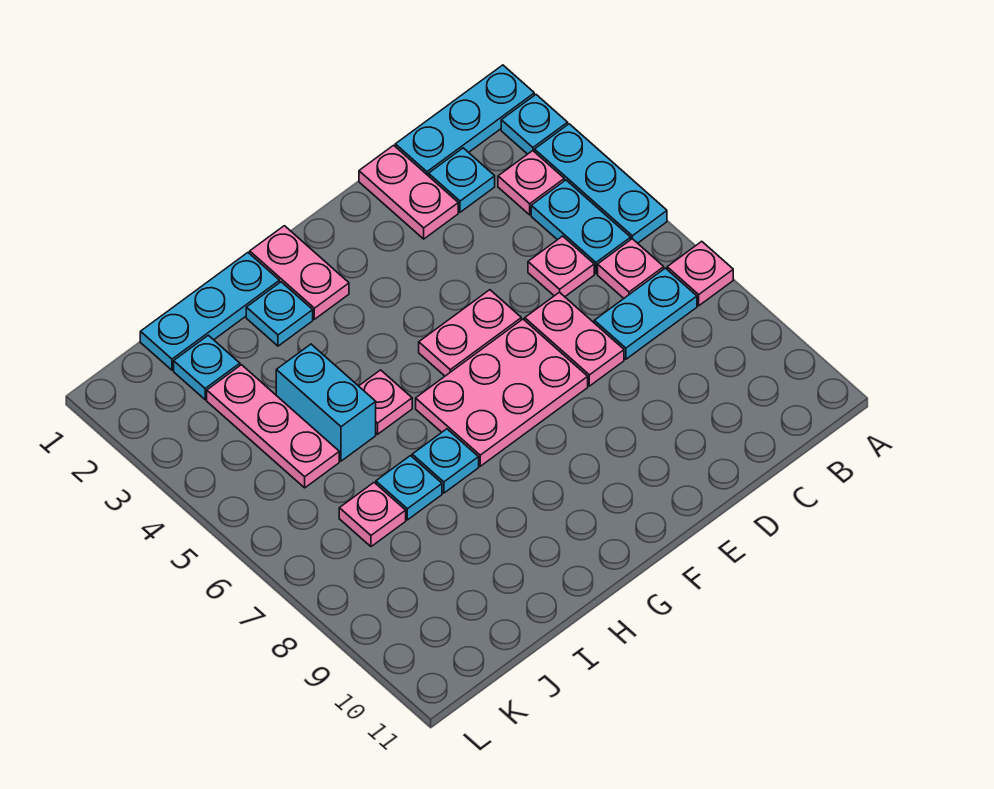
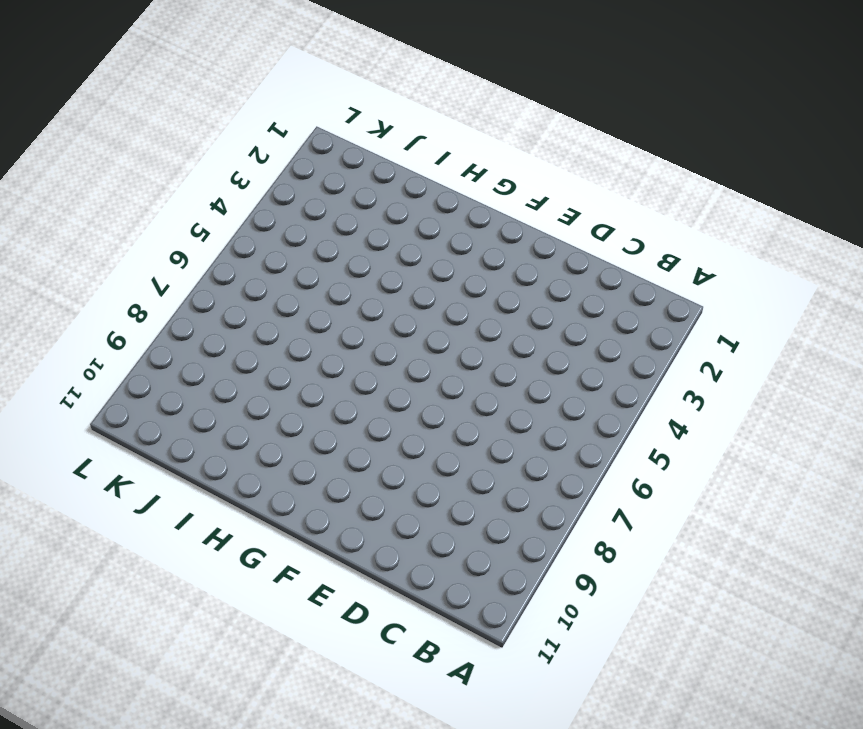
none -> cyan 1x3 plate [395,65,534,176]
none -> cyan 1x1 plate [501,95,568,154]
none -> cyan 1x3 plate [535,124,667,243]

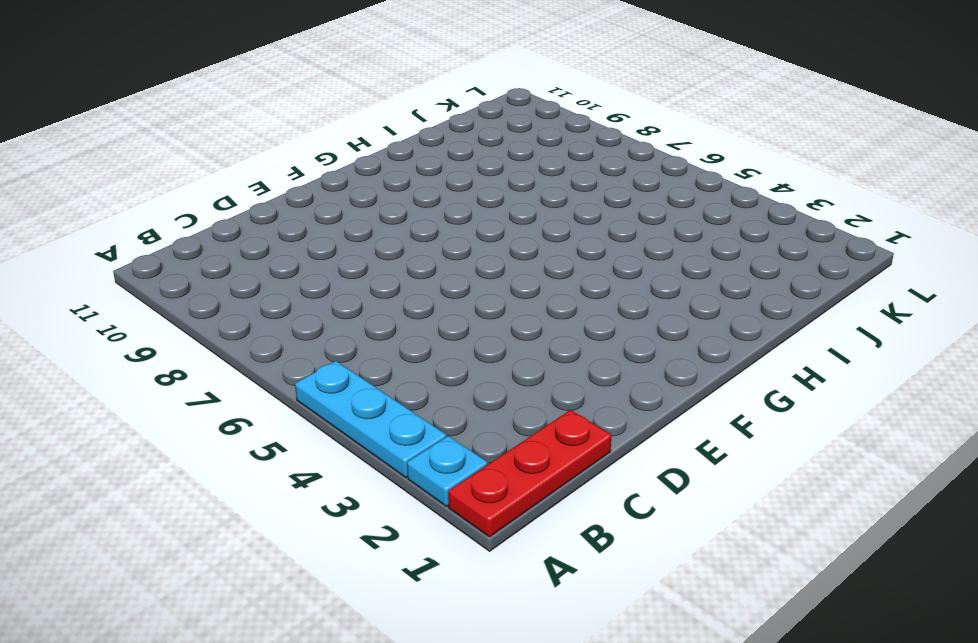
red 1x3 plate [448,410,612,537] -> cyan 1x3 plate [395,65,534,176]
none -> pink 1x1 plate [667,241,733,306]
none -> pink 1x1 plate [498,151,564,215]
none -> cyan 1x2 plate [531,180,631,274]

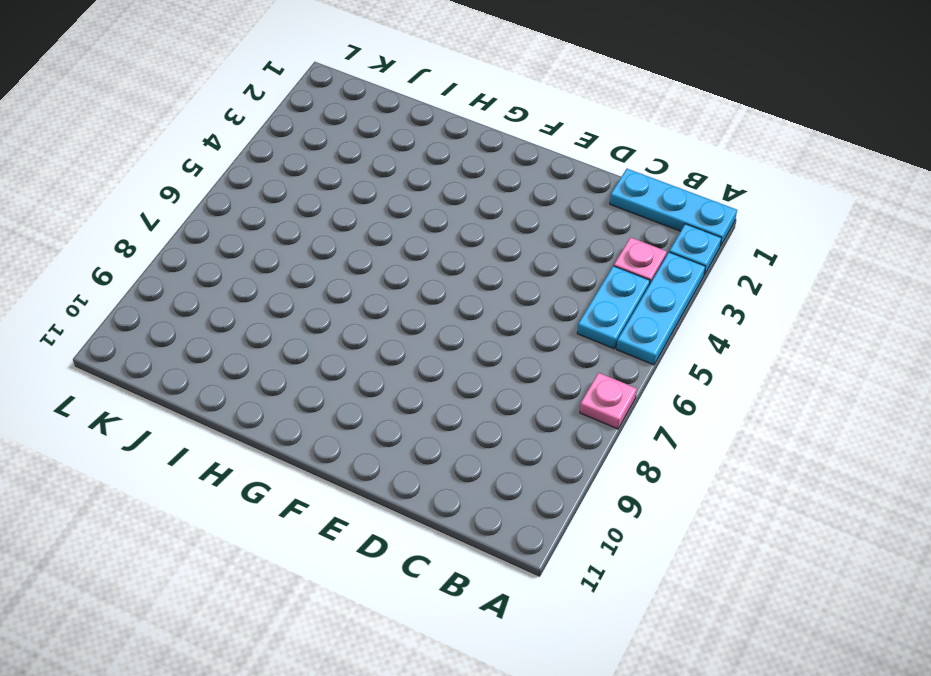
none -> pink 1x1 plate [598,239,664,298]
none -> cyan 1x2 plate [594,268,697,359]
none -> cyan 1x1 plate [429,148,495,212]

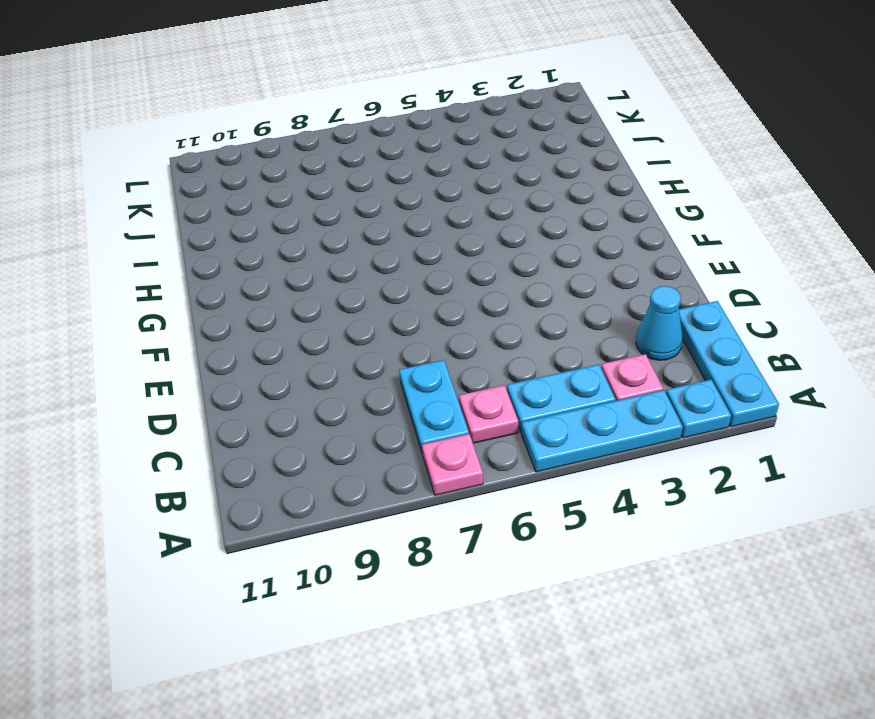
cyan 1x1 cone [636,286,683,360] -> cyan 1x1 plate [429,148,495,212]
none -> pink 1x1 plate [528,236,594,297]
none -> pink 1x2 plate [359,145,458,239]
none -> pink 1x2 plate [525,292,624,386]

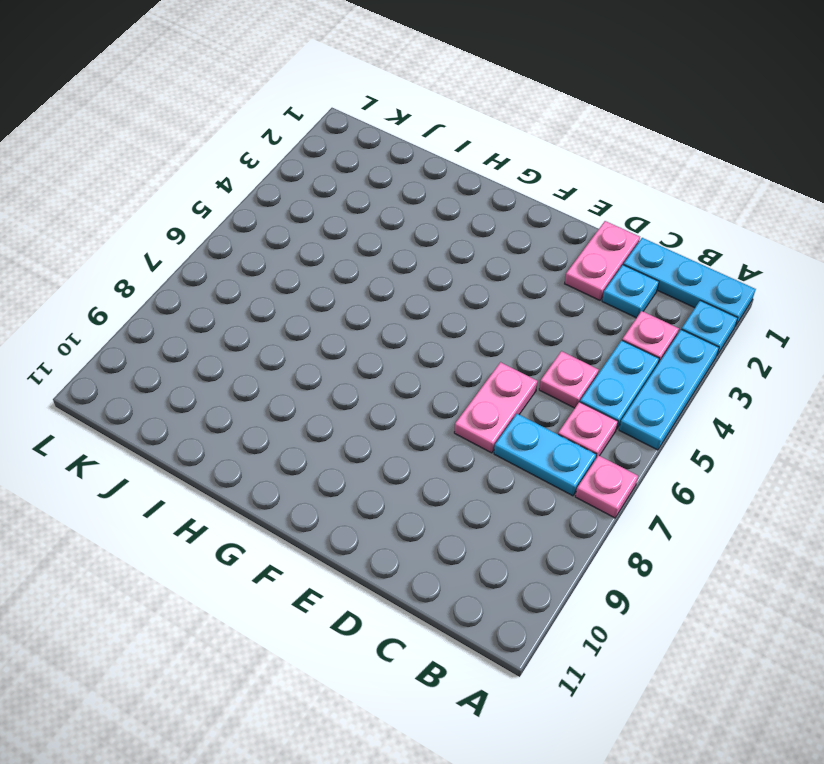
none -> pink 1x2 plate [419,290,521,376]
none -> pink 2x3 plate [416,319,588,466]
none -> pink 1x2 plate [250,226,349,319]

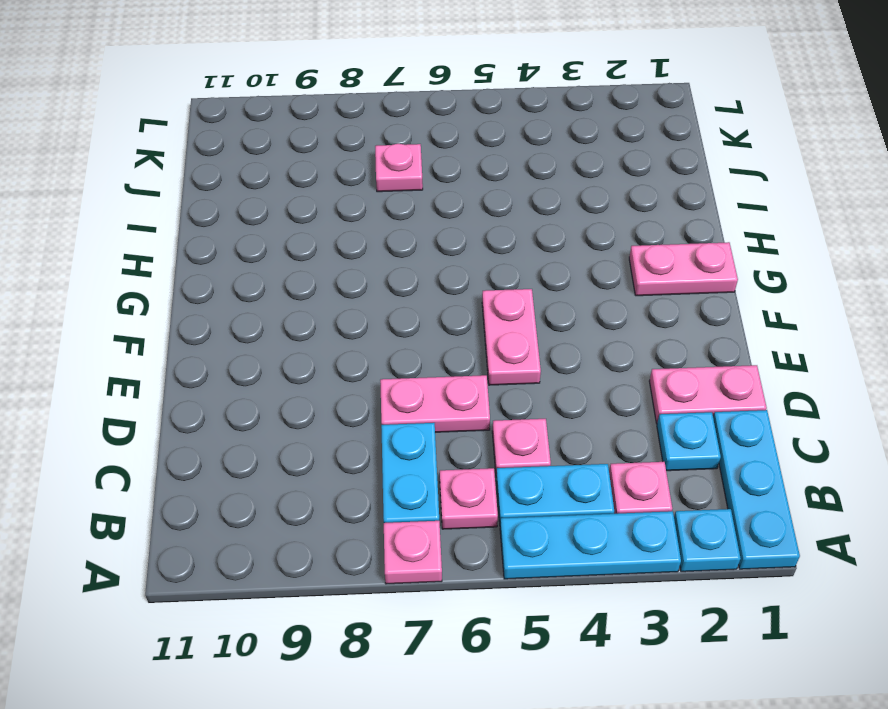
none -> pink 2x3 plate [416,319,588,466]
none -> cyan 1x3 plate [140,253,280,370]
none -> cyan 1x1 plate [246,282,313,346]

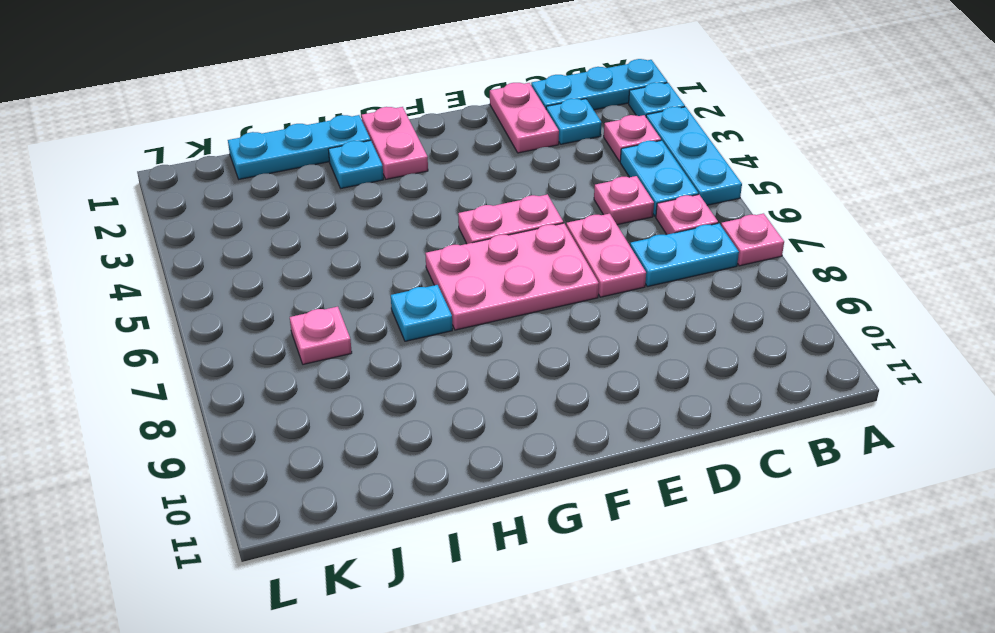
none -> pink 1x1 plate [359,370,412,434]
none -> cyan 1x2 brick [276,344,376,461]
none -> cyan 1x1 plate [376,456,442,520]

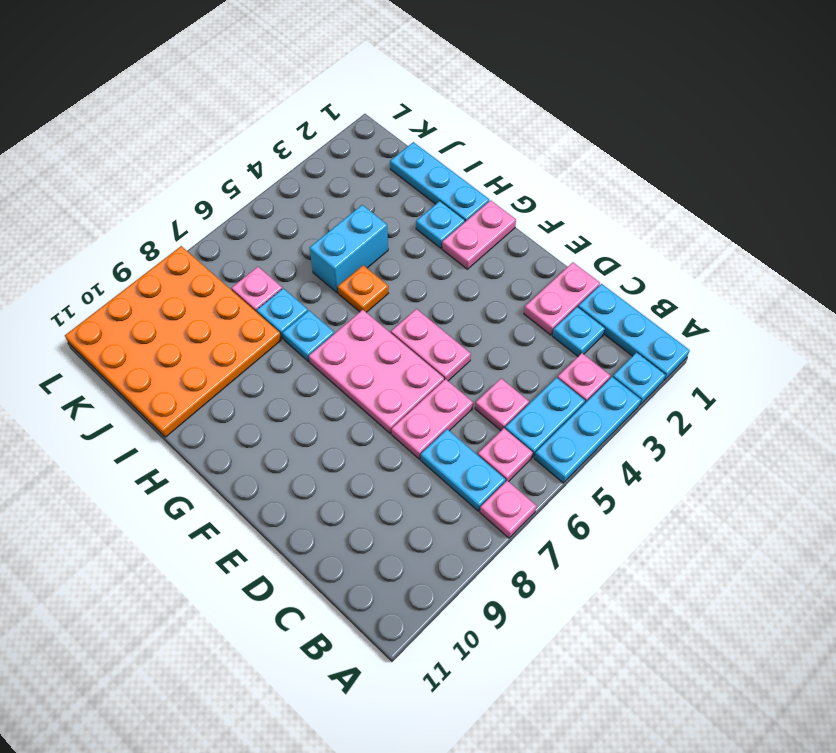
orange 1x1 plate [338,265,388,312] -> pink 1x1 plate [359,370,412,434]
orange 4x4 plate [65,246,281,437] -> none
none -> cyan 1x1 plate [174,335,240,400]
none -> pink 1x3 plate [207,365,339,488]

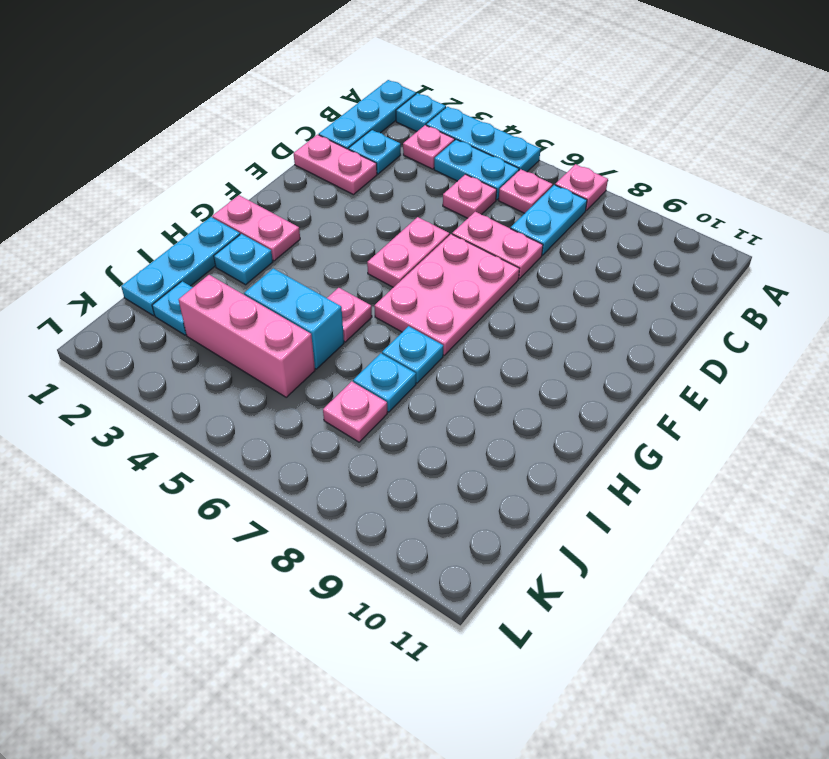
pink 1x3 brick [179,275,315,397] -> pink 1x3 plate [207,365,339,488]

